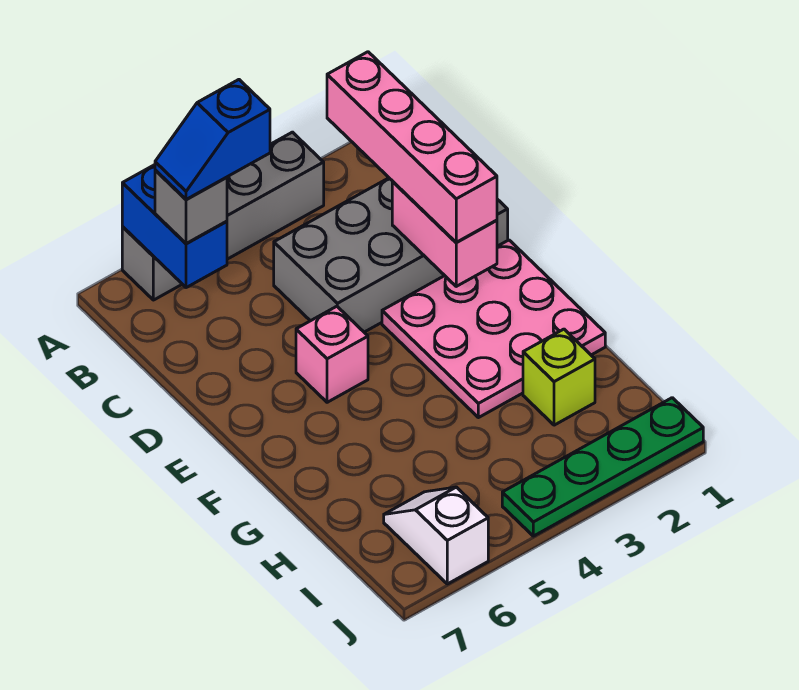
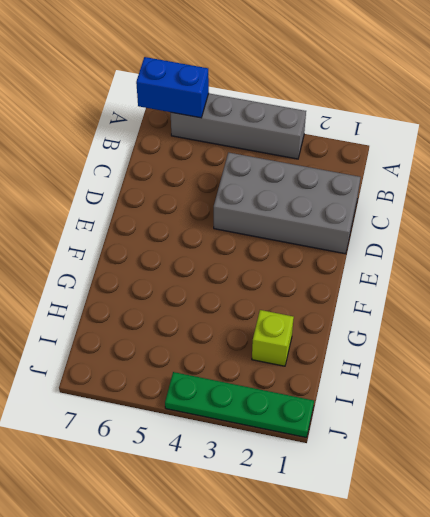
blue 1x2 brick [136,57,209,118] -> blue 1x2 brick turned to [122,165,227,288]
none -> pink 3x3 plate [382,240,605,418]
none -> pink 1x1 brick [296,306,368,402]
none -> white 1x2 slope [384,487,488,584]

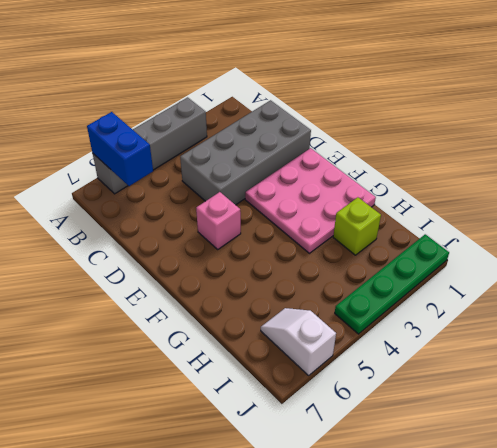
none -> pink 1x2 brick [392,182,497,286]
none -> pink 1x4 brick [327,52,497,242]
none -> grey 1x1 brick [155,170,227,244]

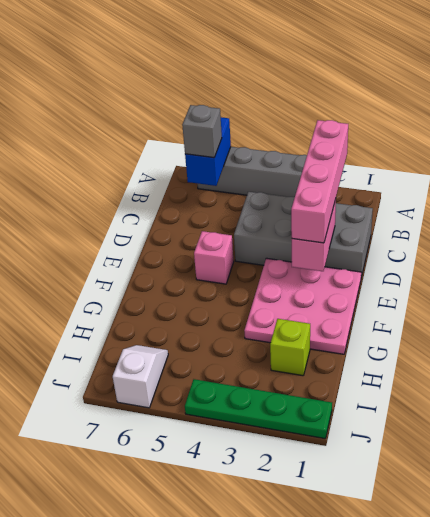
none -> blue 1x2 slope [155,80,270,199]

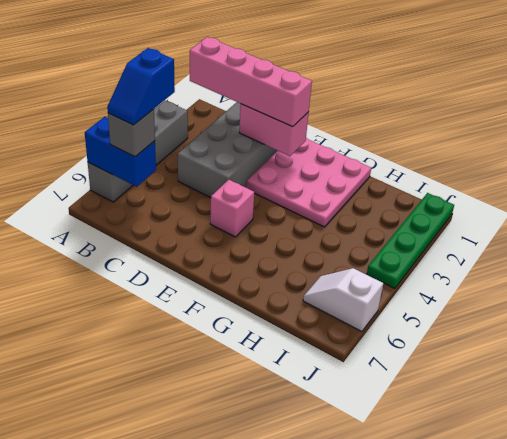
none -> lime 1x1 brick [523,329,595,425]

